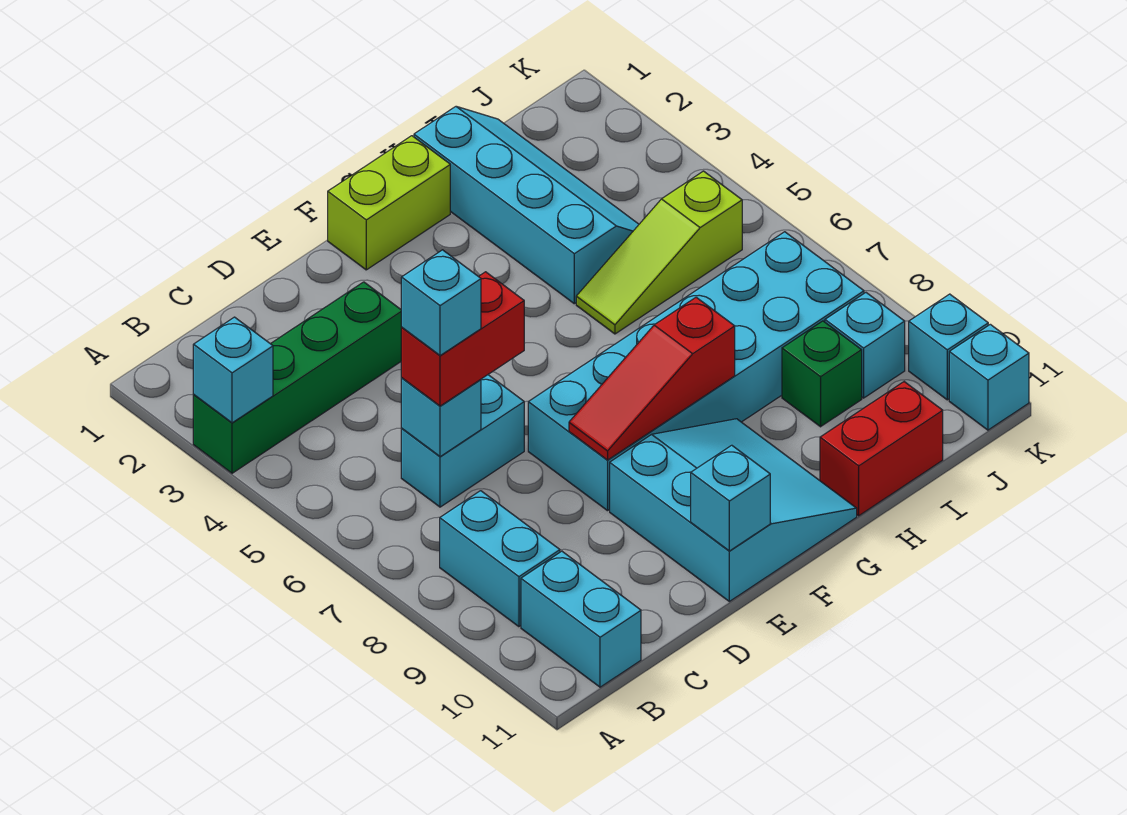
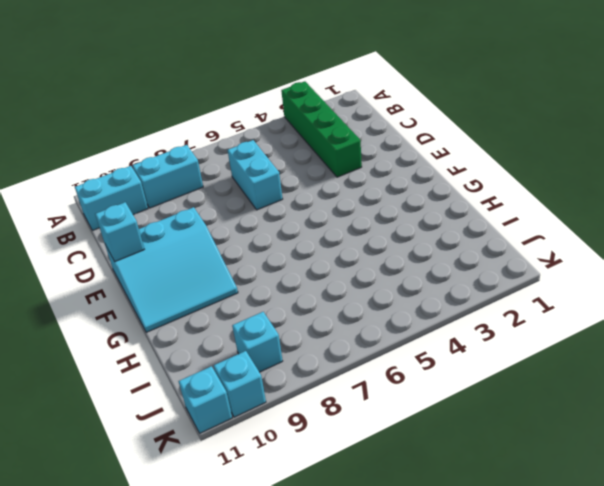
none -> cyan 2x6 brick [528,232,864,511]
none -> lime 1x2 brick [328,136,450,270]
none -> cyan 2x4 slope [414,107,639,304]

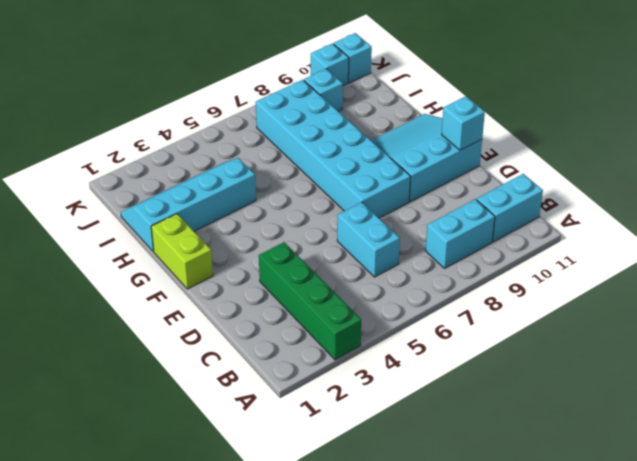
none -> lime 1x3 slope [576,171,742,334]
none -> red 1x2 brick [820,382,943,516]
none -> green 1x1 brick [782,321,862,427]

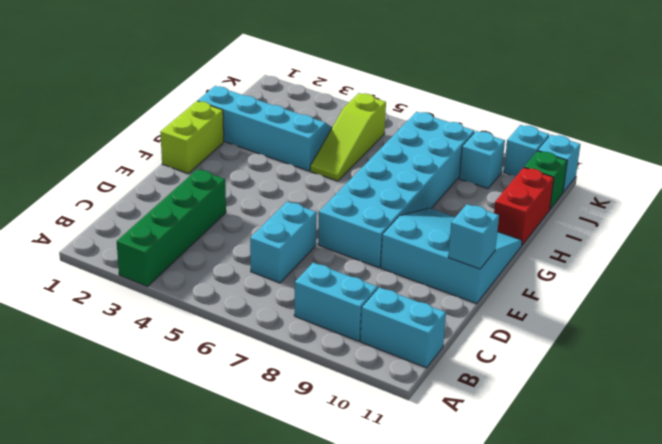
green 1x1 brick [524,151,567,209] -> green 1x1 brick moved to [782,321,862,427]
none -> cyan 1x1 brick [193,317,273,423]
none -> cyan 1x1 brick [401,378,481,457]
none -> red 1x3 slope [569,297,735,460]

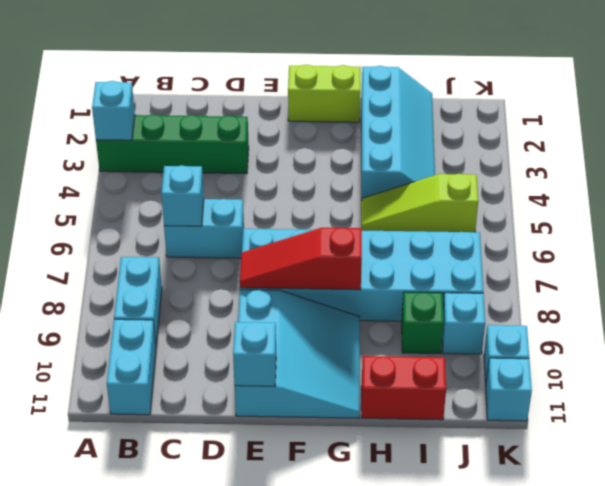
none -> red 1x2 brick [401,272,524,406]
none -> cyan 1x1 brick [401,250,481,356]

